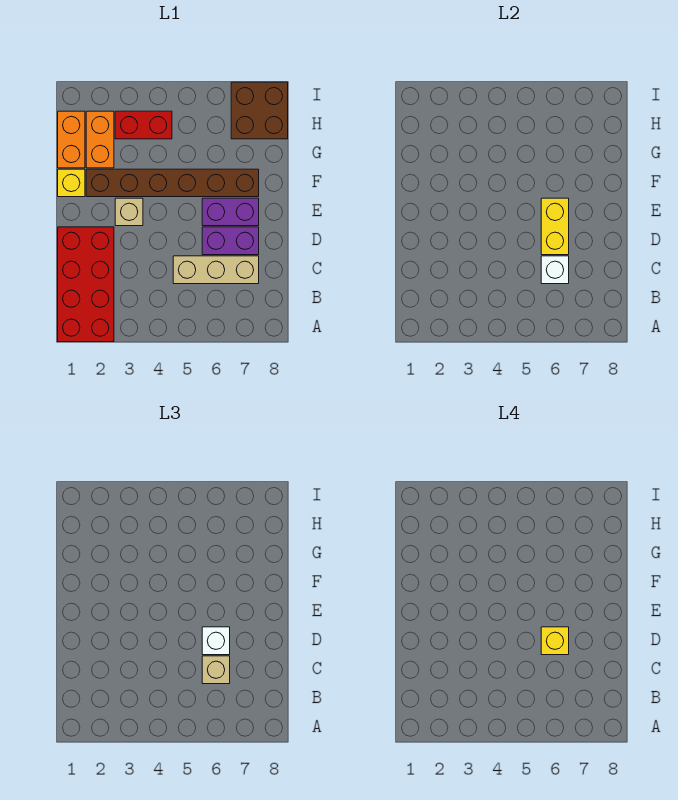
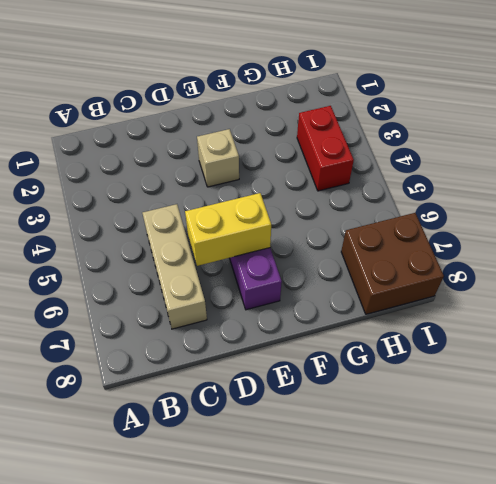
none -> red 2x4 brick [58,227,114,342]
none -> purple 1x2 brick [202,227,259,255]
none -> yellow 1x1 brick [58,169,85,197]

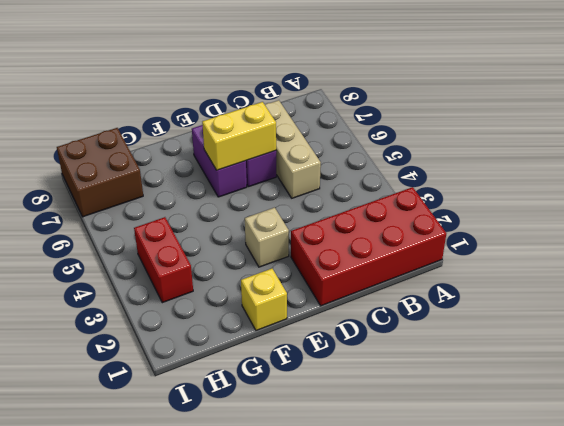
none -> brown 1x6 brick [86,169,259,197]
none -> orange 1x2 brick [58,111,85,168]
none -> orange 1x2 brick [86,111,114,168]

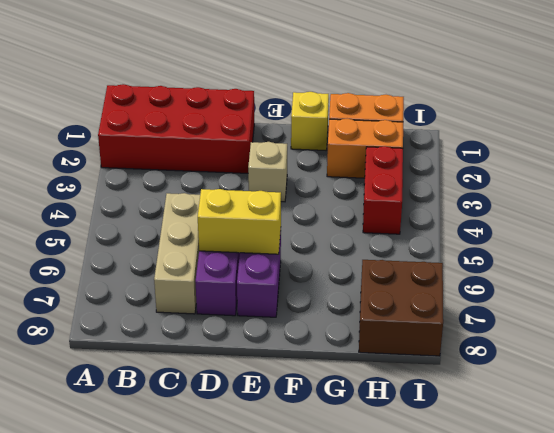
none -> brown 1x6 brick [86,169,259,197]
none -> white 1x1 brick [541,256,569,284]
none -> tan 1x1 brick [202,656,230,684]

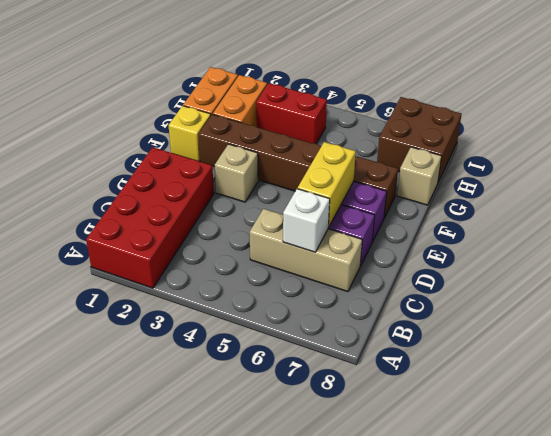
tan 1x1 brick [397,147,442,205] -> tan 1x1 brick moved to [202,656,230,684]
none -> white 1x1 brick [202,627,230,655]
none -> yellow 1x1 brick [541,627,569,655]

